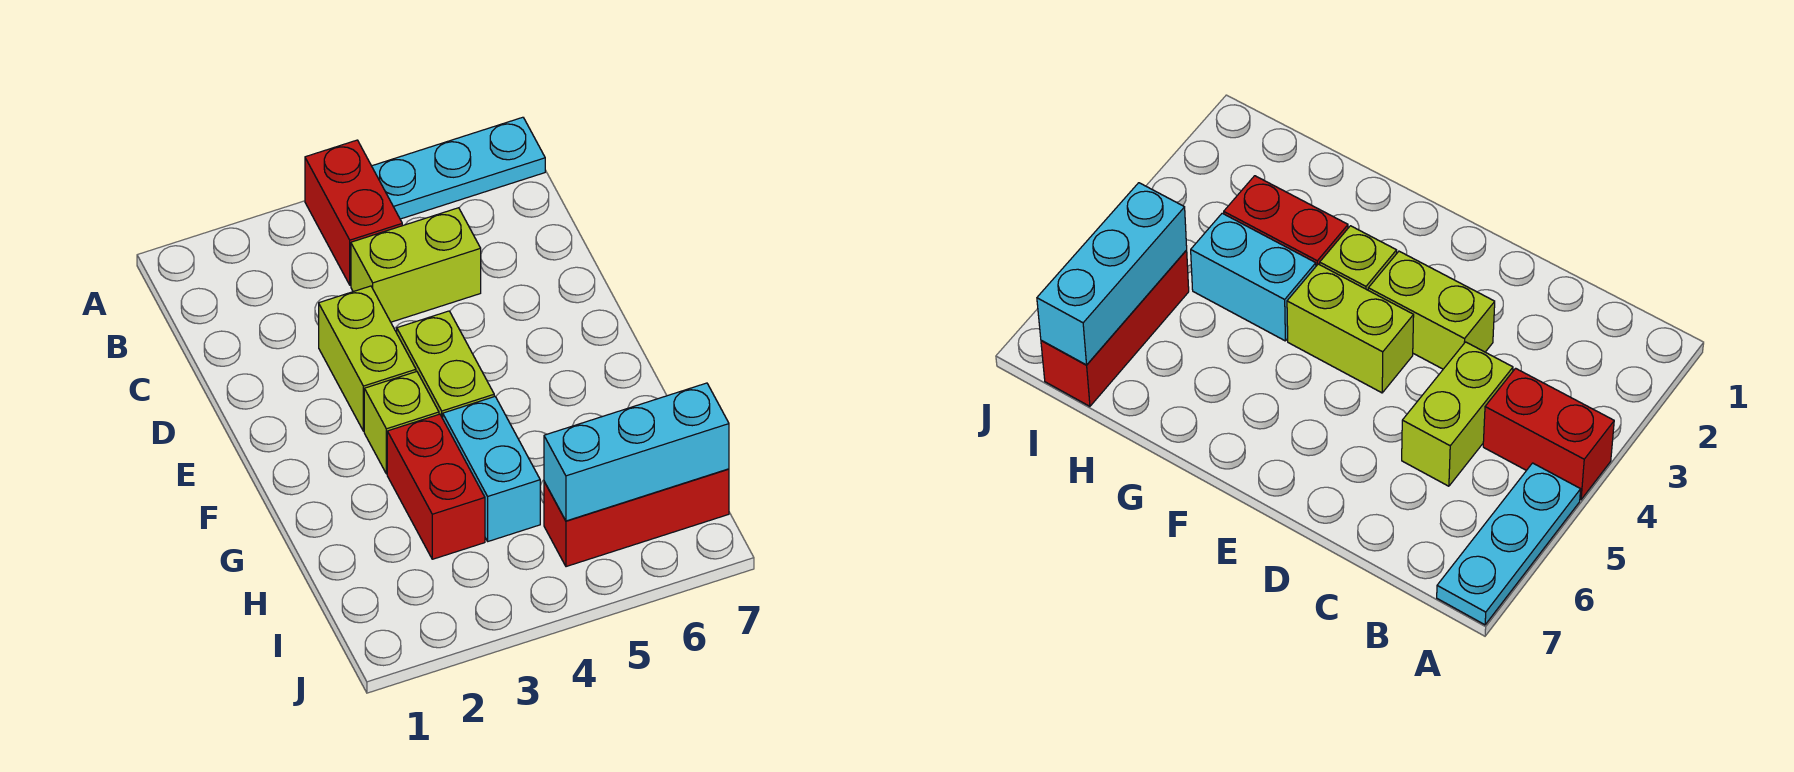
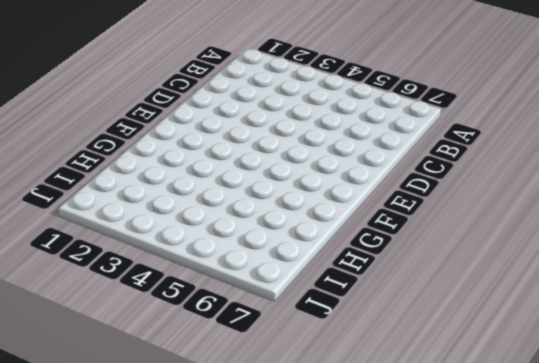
none -> red 1x2 brick [305,140,402,285]
none -> cyan 1x3 plate [372,117,545,219]

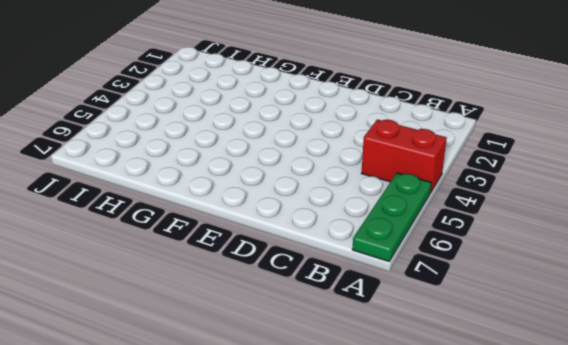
green 1x3 plate [352,173,431,261] -> cyan 1x3 plate [372,117,545,219]
none -> lime 1x2 brick [351,208,481,322]
none -> lime 1x2 brick [319,286,416,431]

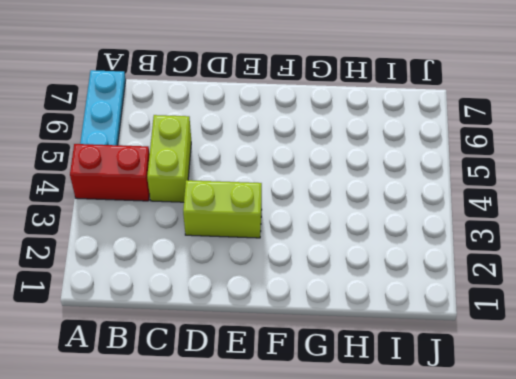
none -> lime 1x2 brick [397,311,494,418]
none -> lime 1x1 brick [364,372,439,474]

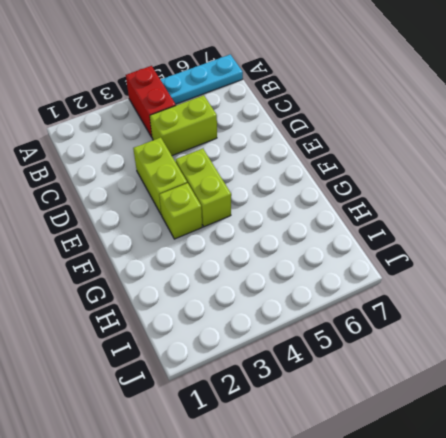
none -> red 1x2 brick [387,414,485,559]
none -> cyan 1x2 brick [443,396,540,541]

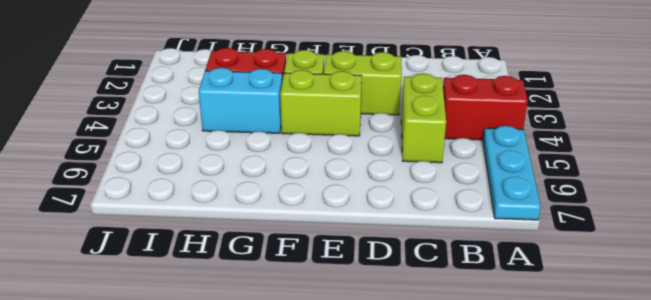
none -> red 1x3 brick [544,469,729,567]
none -> cyan 1x3 brick [544,383,729,521]

